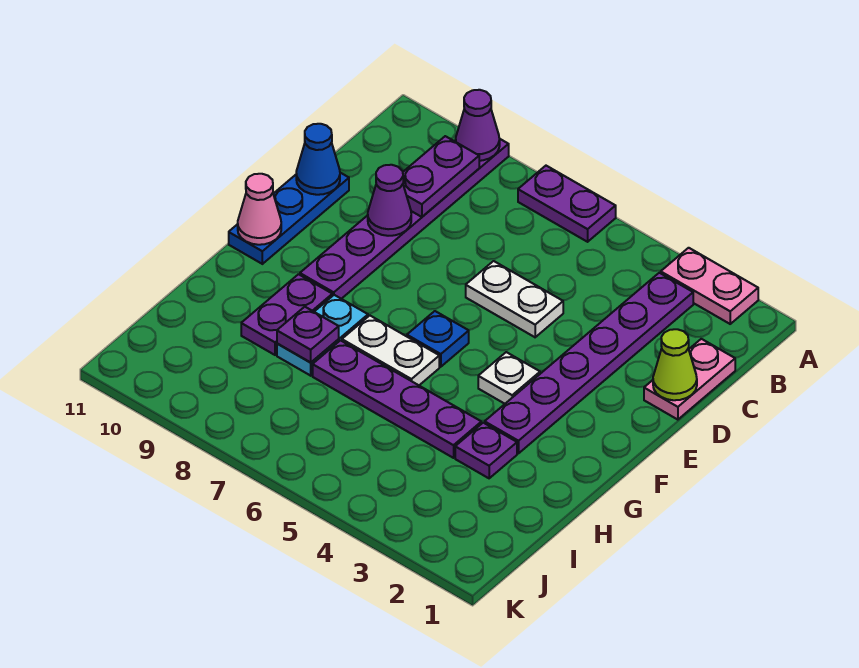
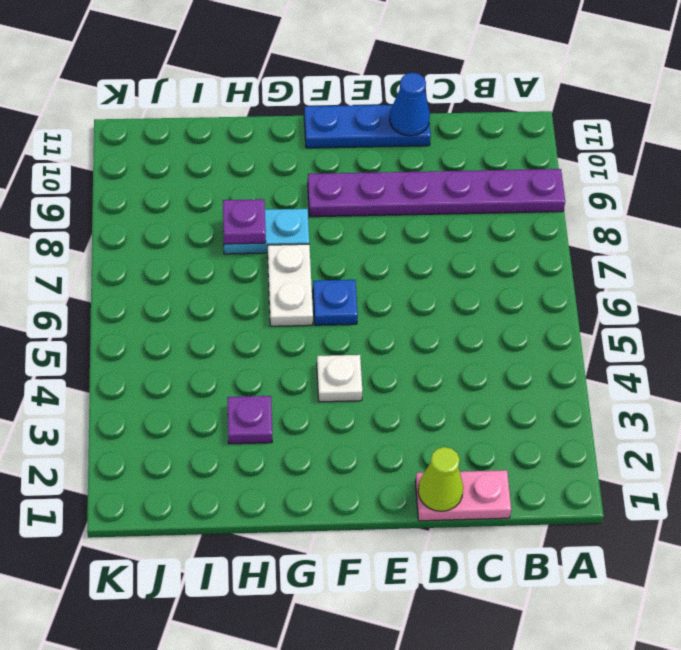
none -> pink 1x2 plate [661,248,758,324]
none -> purple 1x2 plate [518,166,616,242]
none -> purple 1x6 plate [485,273,693,453]

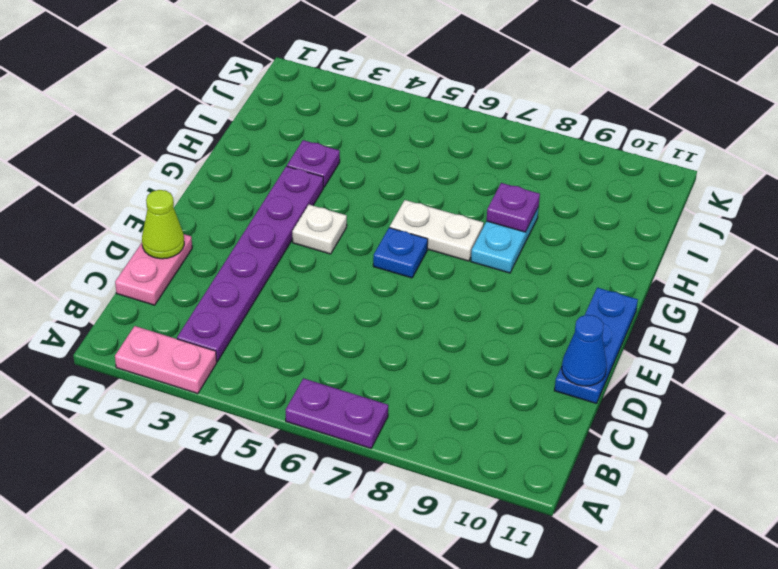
none -> purple 1x6 plate [300,139,509,299]
none -> white 1x2 plate [466,261,563,337]
none -> purple 1x2 plate [241,274,332,355]

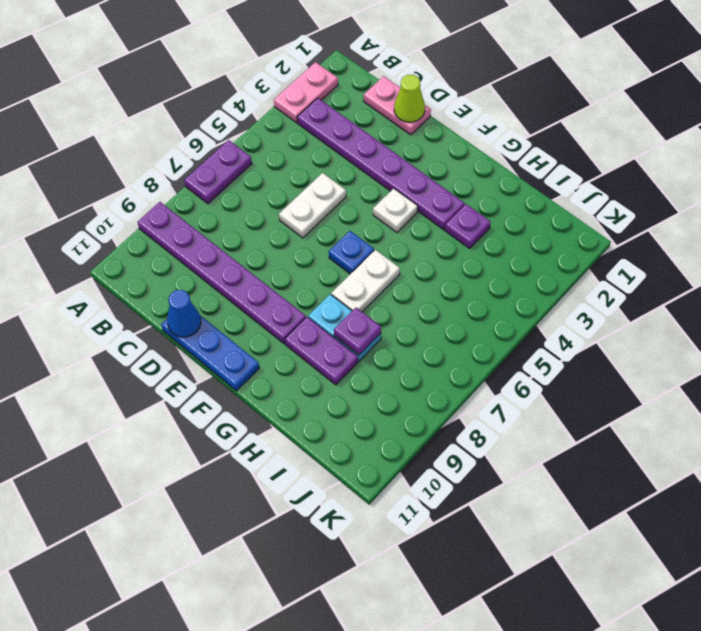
none -> purple 1x4 plate [313,340,481,458]
none -> purple 1x1 cone [456,90,500,161]
none -> purple 1x2 plate [403,136,479,217]

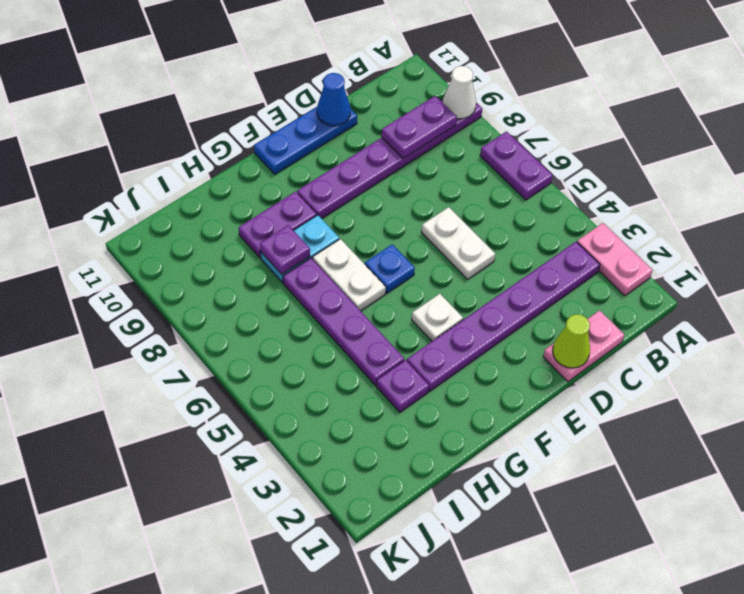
white 1x1 cone [443,66,476,119] -> purple 1x1 cone [456,90,500,161]
none -> purple 1x1 cone [368,165,411,236]
none -> pink 1x1 cone [238,174,281,245]

